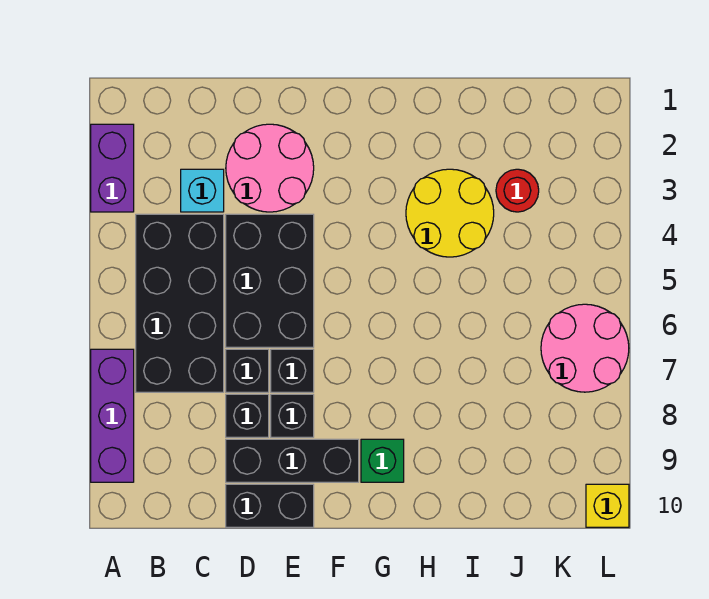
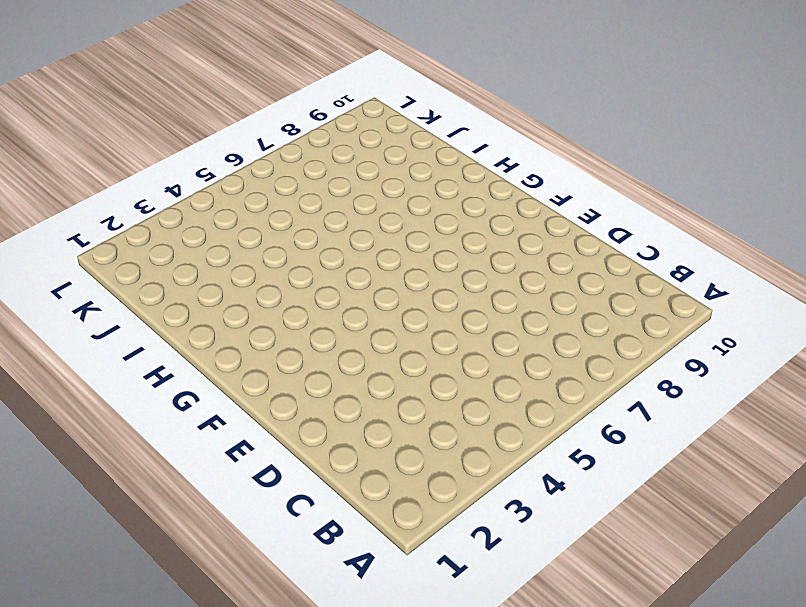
none -> purple 1x2 brick [91,124,134,212]
none -> purple 1x3 brick [91,349,134,482]
none -> black 2x4 brick [136,214,224,392]

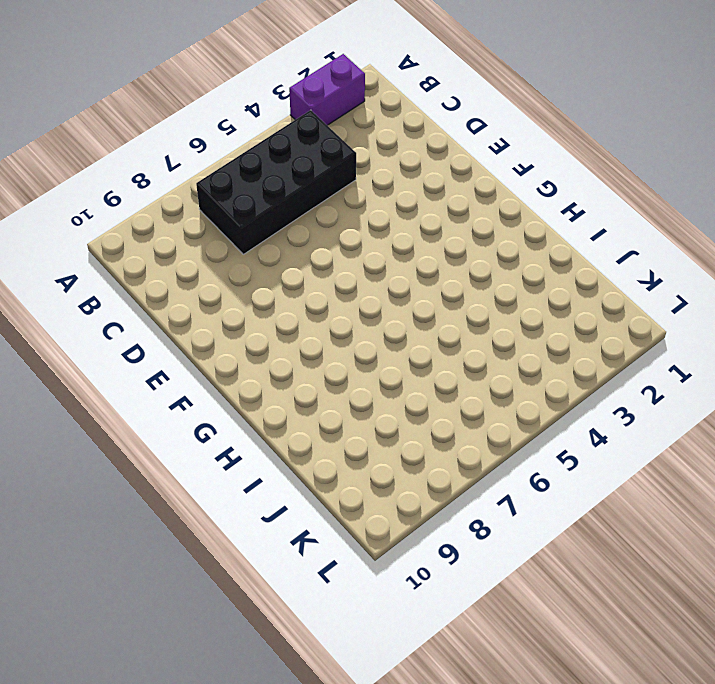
none -> purple 1x3 brick [91,349,134,482]
none -> cyan 1x1 brick [181,169,224,212]
none -> pink 2x2 round brick [226,124,314,212]

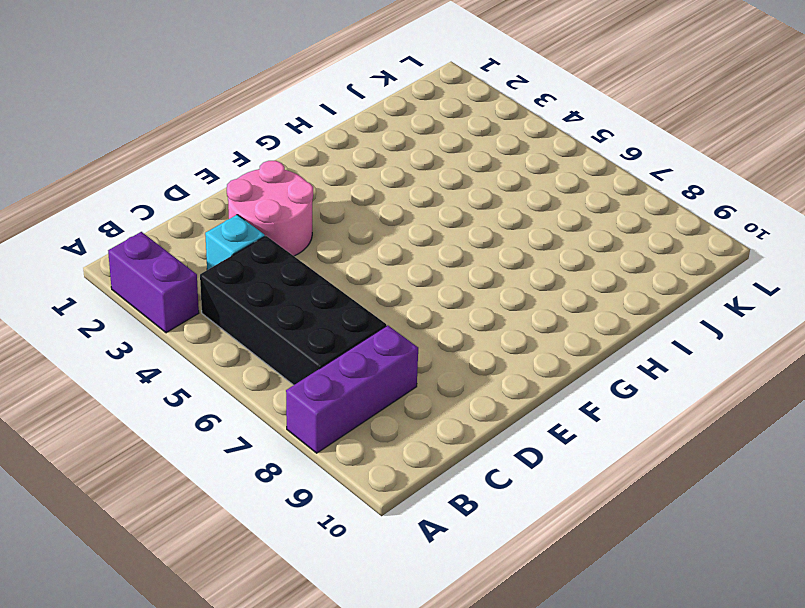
purple 1x3 brick [286,325,418,453] -> purple 1x3 brick turned to [91,349,134,482]
none -> black 2x3 brick [226,214,314,347]
none -> black 1x1 brick [226,349,269,392]
none -> black 1x1 brick [226,394,269,437]

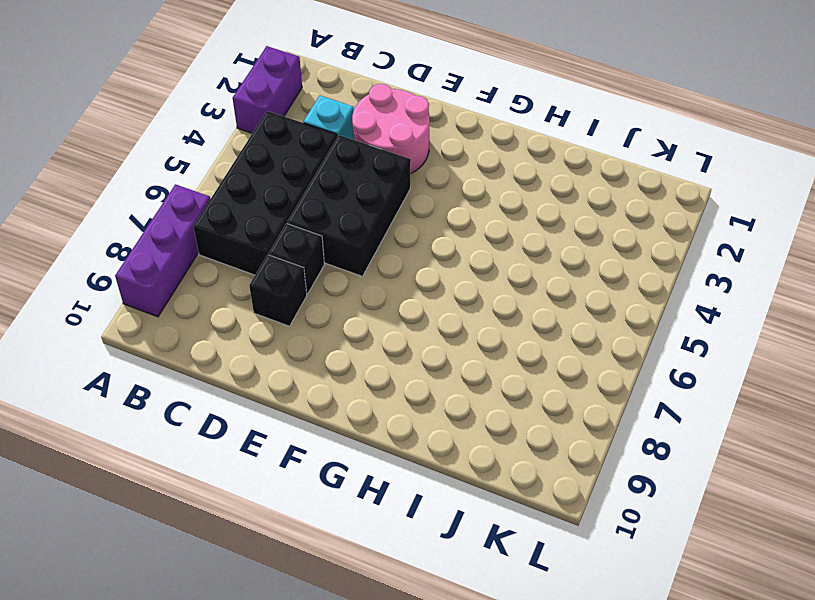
none -> black 1x3 brick [226,439,359,482]
none -> black 1x2 brick [226,484,314,527]
none -> black 1x1 brick [271,349,314,392]

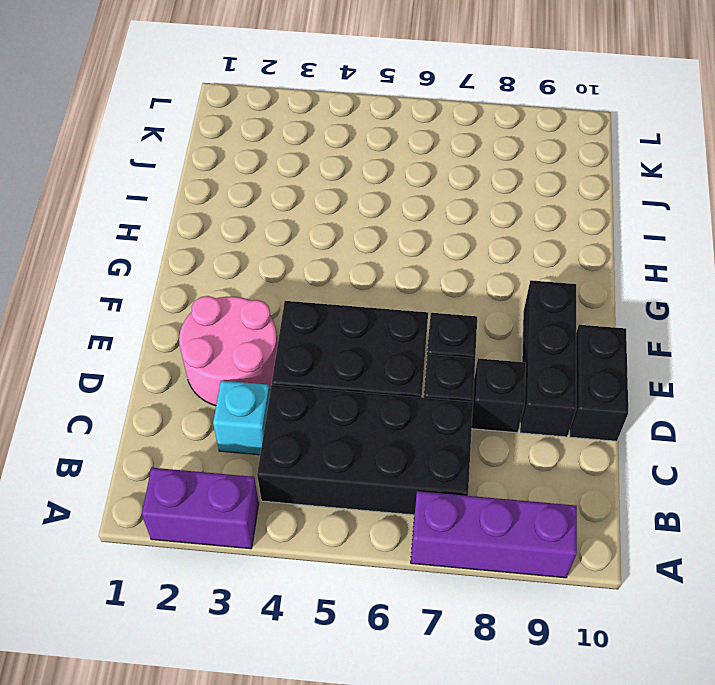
none -> black 1x1 brick [271,394,314,437]
none -> green 1x1 brick [361,439,404,482]
none -> yellow 2x2 round brick [406,169,494,257]

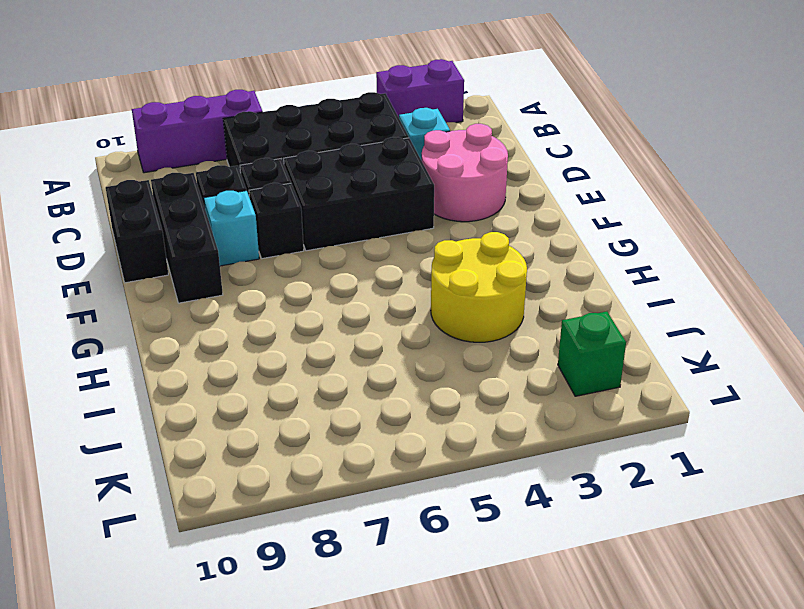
cyan 1x1 brick [204,191,259,266] -> black 1x1 brick [271,394,314,437]
green 1x1 brick [558,312,626,396] -> green 1x1 brick moved to [361,439,404,482]
none -> red 1x1 round brick [496,169,539,212]
none -> pink 2x2 round brick [541,304,629,392]
none -> yellow 1x1 brick [586,484,629,527]

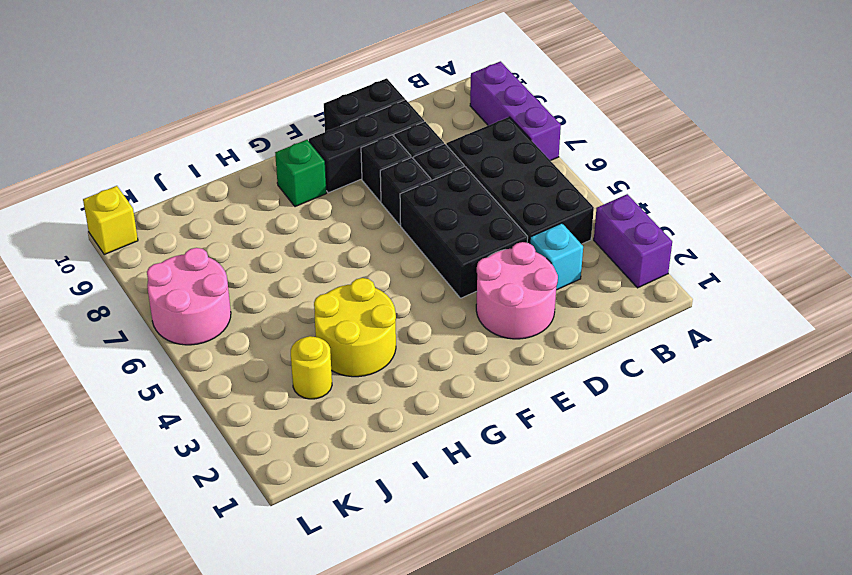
yellow 1x1 round brick [291,336,332,399] -> red 1x1 round brick [496,169,539,212]

